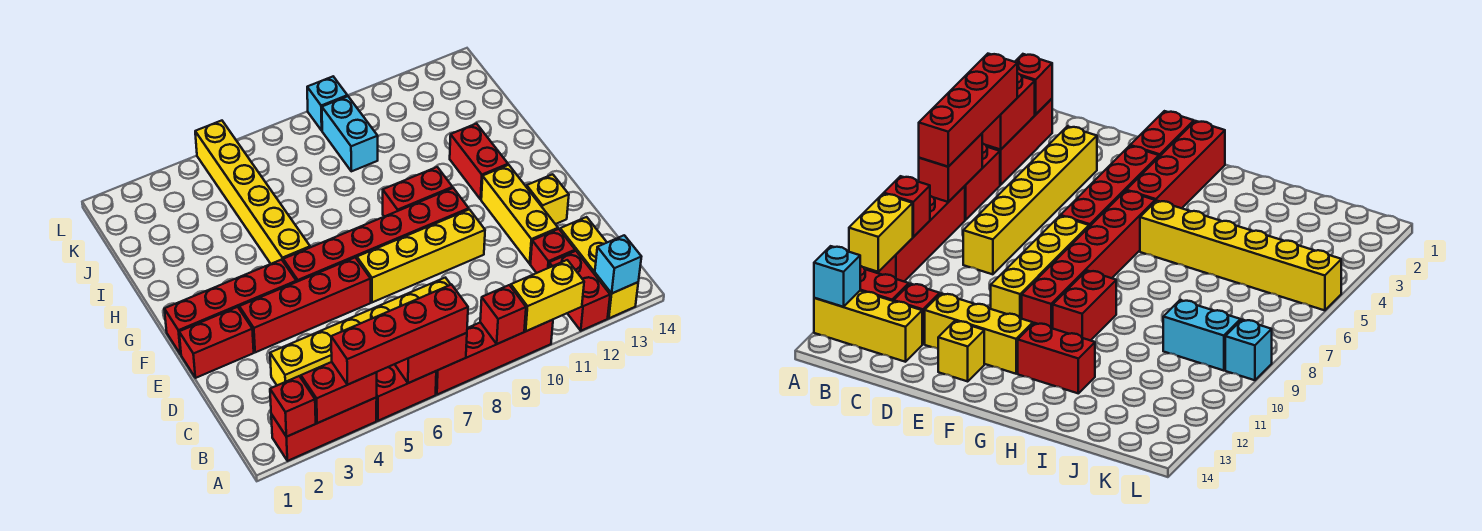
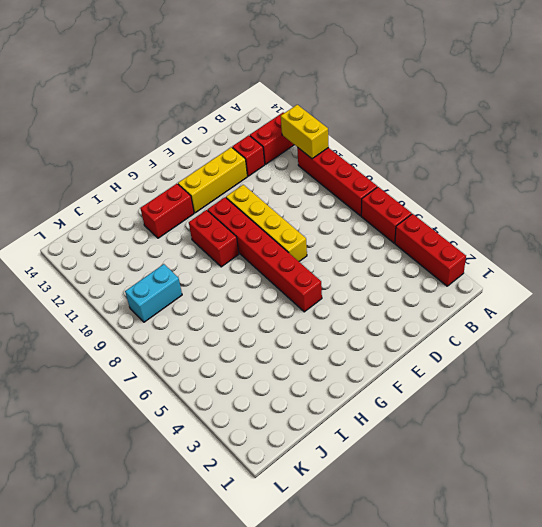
none -> yellow 1x3 brick [560,217,638,318]
none -> yellow 1x6 brick [270,278,451,385]
none -> red 1x2 brick [179,307,254,378]

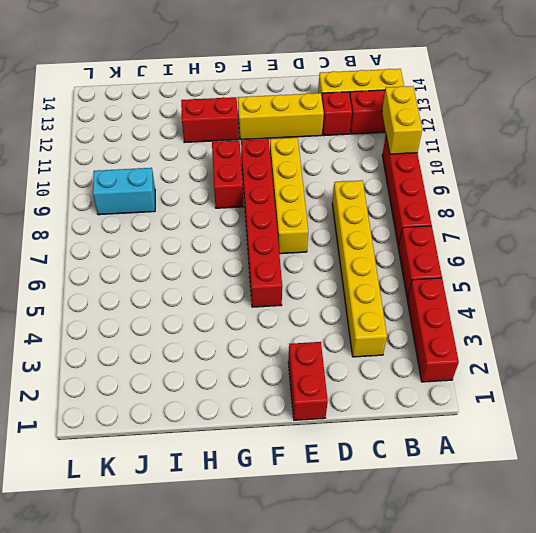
none -> red 1x4 brick [239,257,371,352]
none -> yellow 1x1 brick [527,174,569,224]
none -> red 1x4 brick [164,260,296,354]

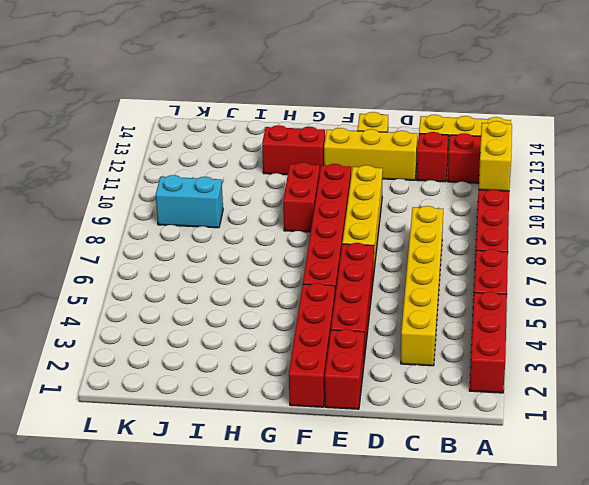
none -> yellow 1x6 brick [195,121,310,264]
none -> cyan 1x1 brick [307,77,347,131]
none -> red 1x1 brick [270,376,316,437]

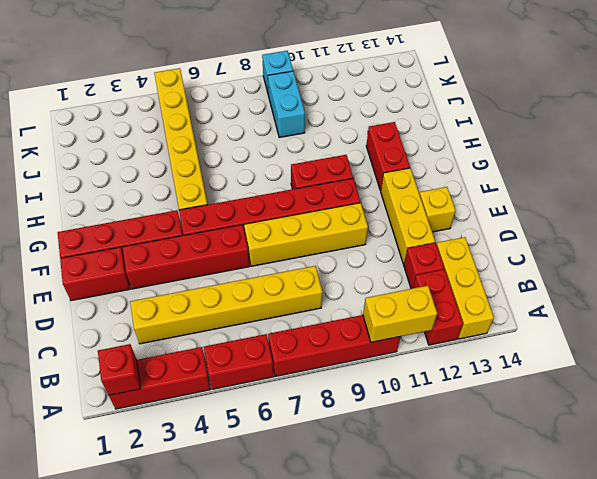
none -> red 1x2 brick [301,362,377,423]
none -> red 1x2 brick [395,333,467,383]
none -> red 1x1 brick [480,285,526,344]

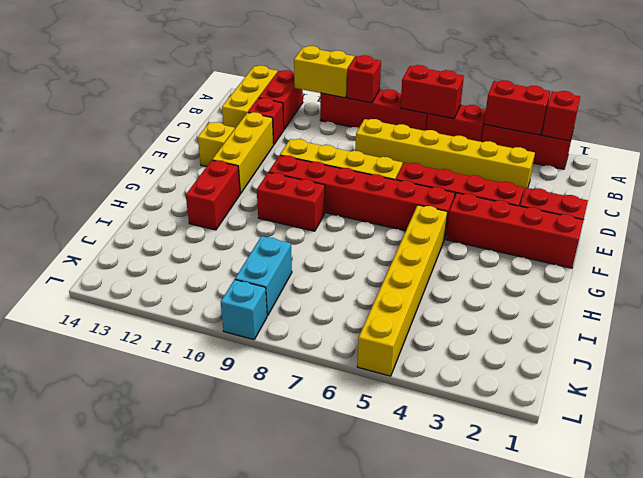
none -> cyan 1x1 brick [595,235,641,293]
none -> red 1x4 brick [331,285,468,385]

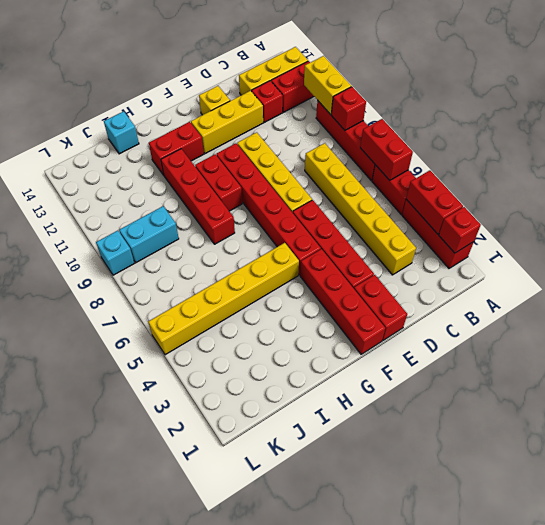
red 1x4 brick [161,149,235,244] -> red 1x4 brick moved to [331,285,468,385]
cyan 1x1 brick [104,111,139,154] -> cyan 1x1 brick moved to [595,235,641,293]

